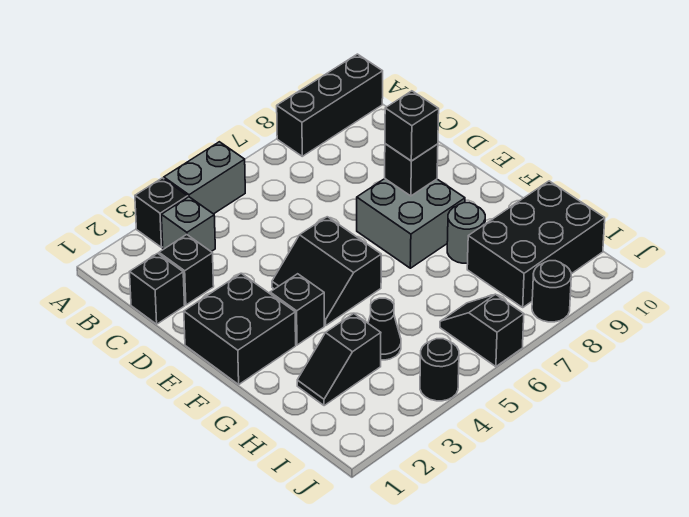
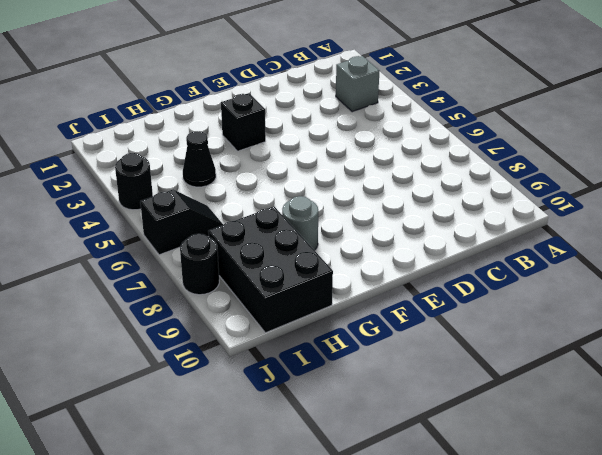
none -> black 1x1 brick [135,178,188,247]
none -> grey 1x2 brick [164,142,245,214]
none -> black 1x3 brick [277,54,383,156]

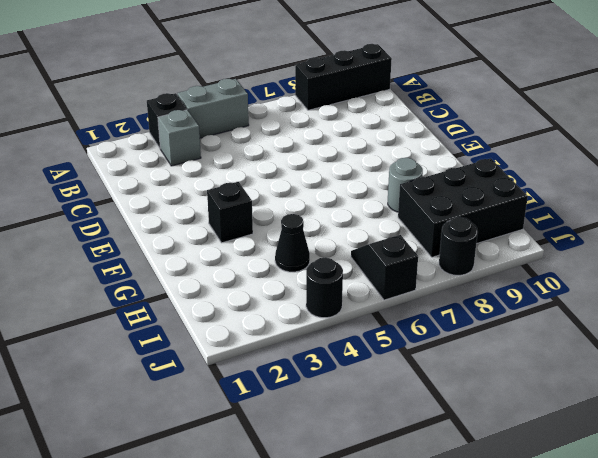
none -> black 1x1 brick [130,253,185,324]
none -> black 1x1 brick [159,235,214,305]
none -> black 2x2 brick [184,273,296,384]

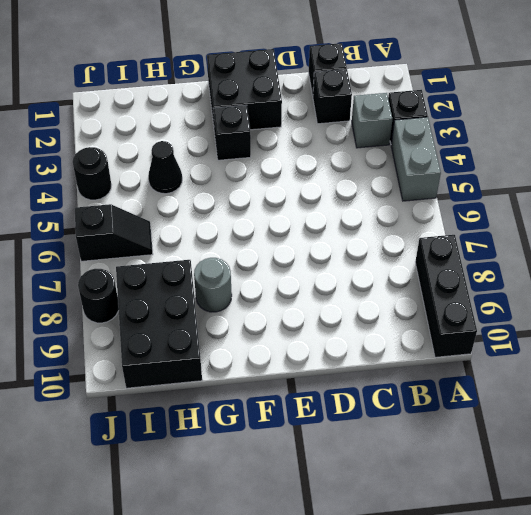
none -> black 2x2 slope [272,217,381,325]
none -> grey 2x2 brick [357,179,465,268]
none -> black 1x2 slope [297,313,381,406]

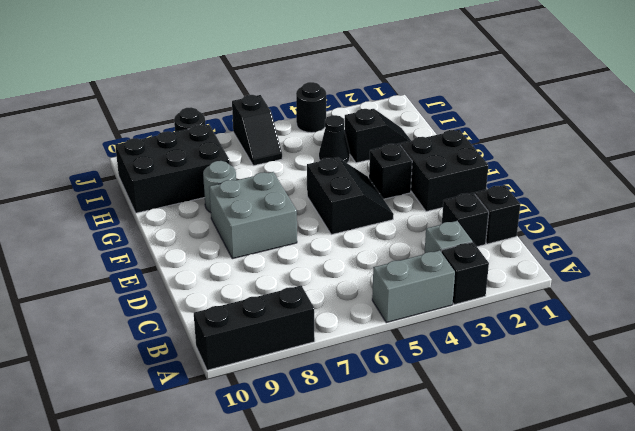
none -> black 1x1 brick [385,144,438,196]
none -> black 1x1 brick [385,91,439,161]

